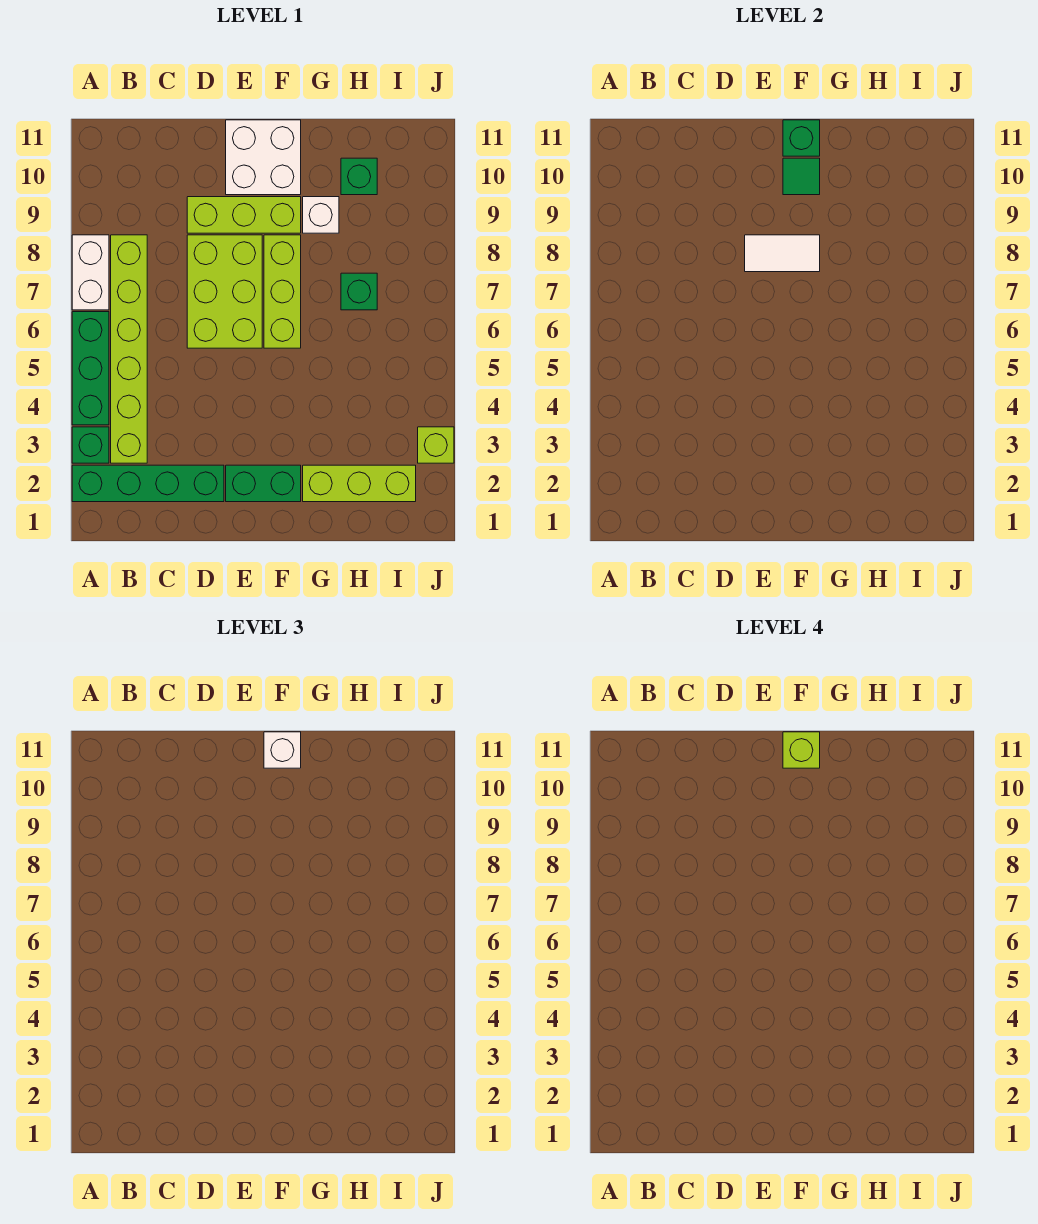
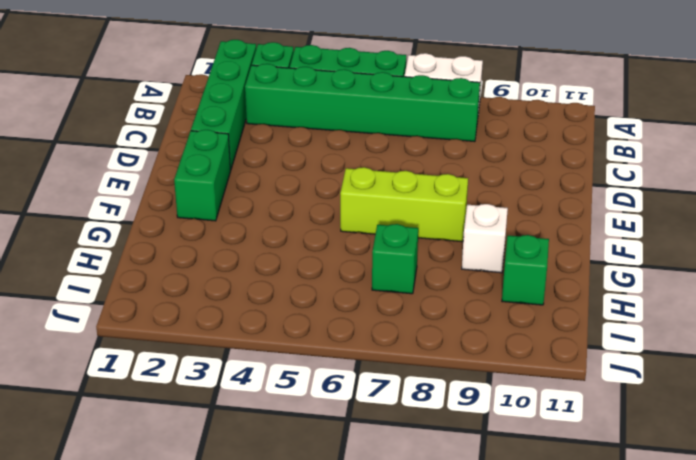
green 1x6 brick [245,64,480,142] -> lime 1x6 brick [111,235,147,463]
none -> lime 2x3 brick [187,235,262,348]
none -> lime 1x3 brick [187,197,301,233]
none -> white 2x2 brick [226,120,301,195]

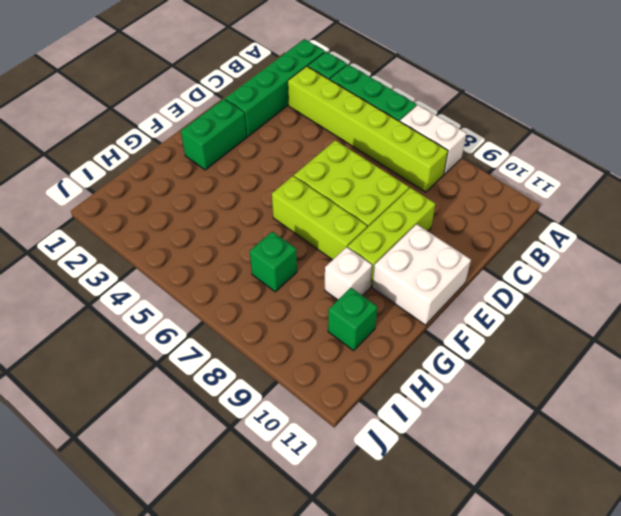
none -> lime 1x3 brick [303,465,416,502]
none -> lime 1x1 brick [418,427,454,463]
none -> white 1x2 tile [745,235,820,272]

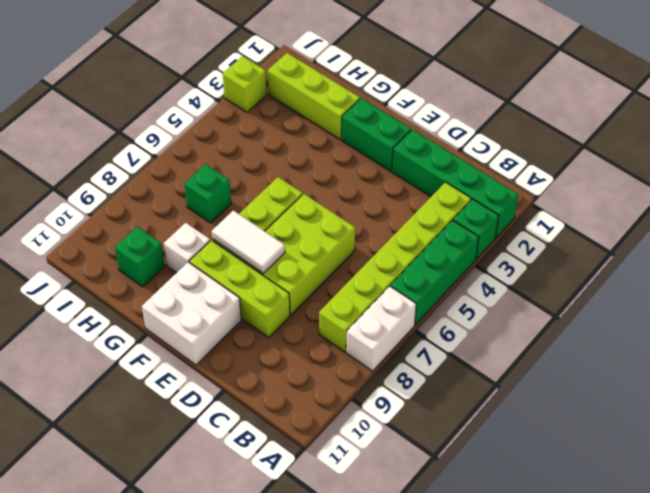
none -> green 1x1 tile [783,158,820,195]
none -> green 1x1 brick [783,120,820,156]
none -> white 1x1 brick [264,732,301,768]

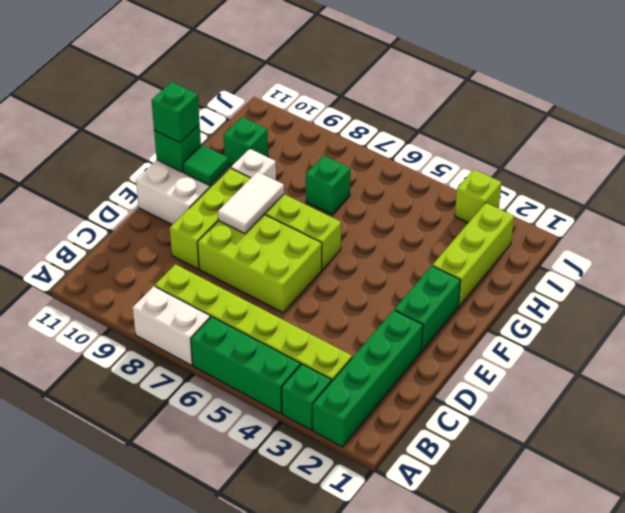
green 1x1 brick [151,82,200,143] -> white 1x1 brick [264,732,301,768]
none -> lime 1x1 brick [783,732,820,768]

